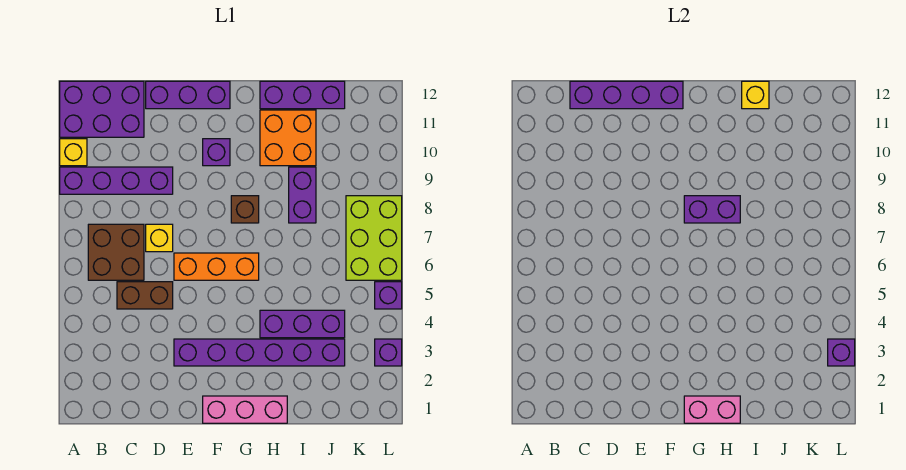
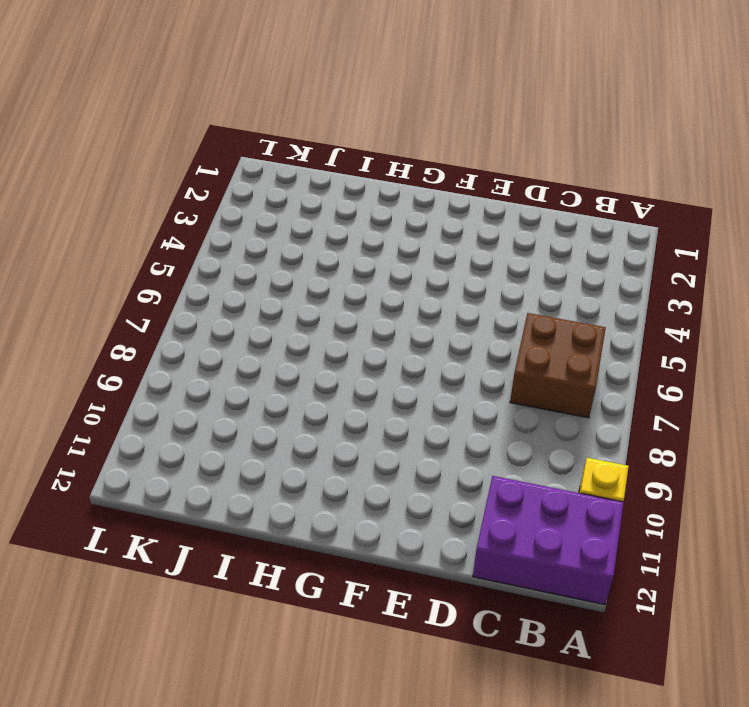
none -> purple 1x4 brick [60,167,173,194]
none -> brown 1x2 brick [117,282,173,309]
none -> yellow 1x1 brick [146,224,173,252]

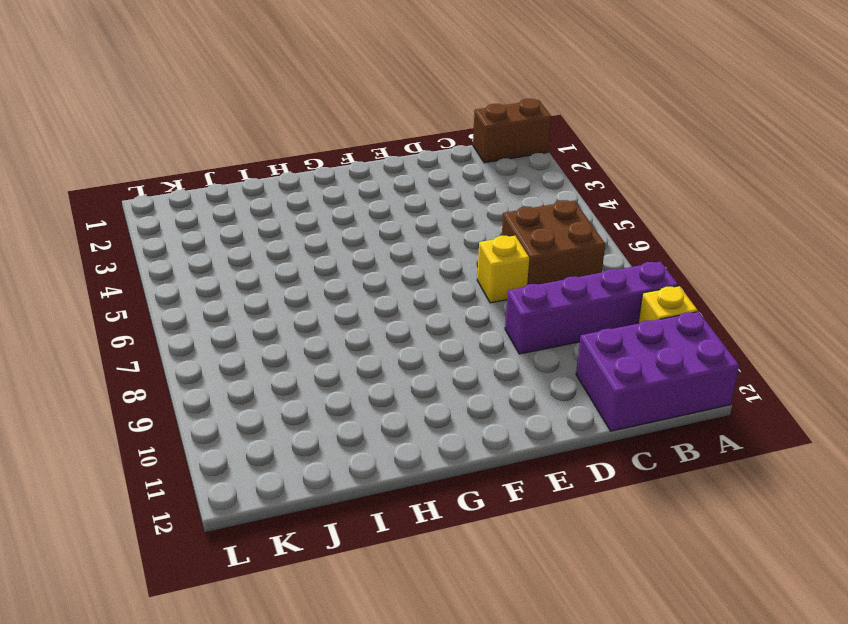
brown 1x2 brick [473,99,551,163] -> brown 1x2 brick moved to [117,282,173,309]
none -> purple 1x3 brick [146,81,230,109]
none -> purple 1x6 brick [174,339,345,366]
none -> orange 1x3 brick [174,253,259,280]

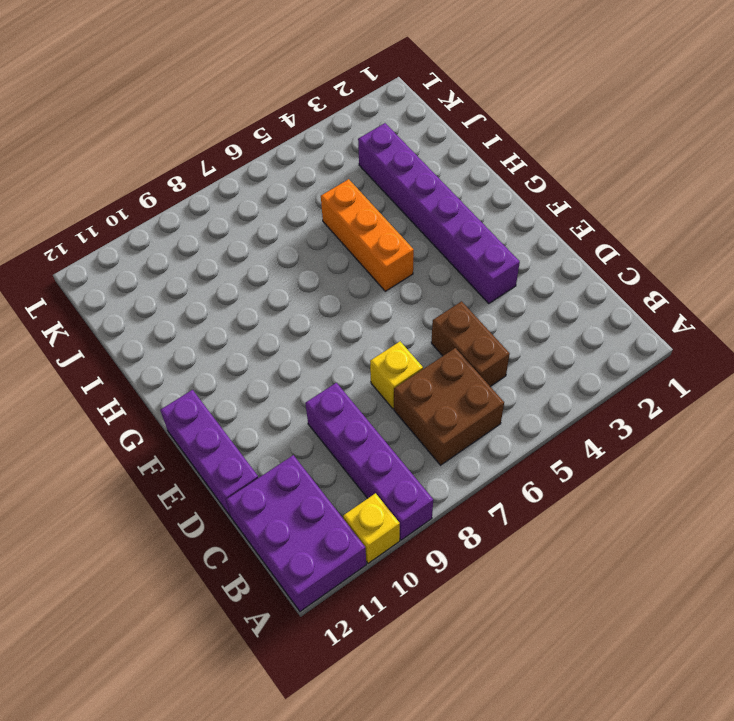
orange 1x3 brick [321,179,414,291] -> orange 1x3 brick moved to [174,253,259,280]
none -> pink 1x3 brick [203,396,287,423]
none -> purple 1x1 brick [203,139,230,166]
none -> brown 1x1 brick [231,196,259,223]

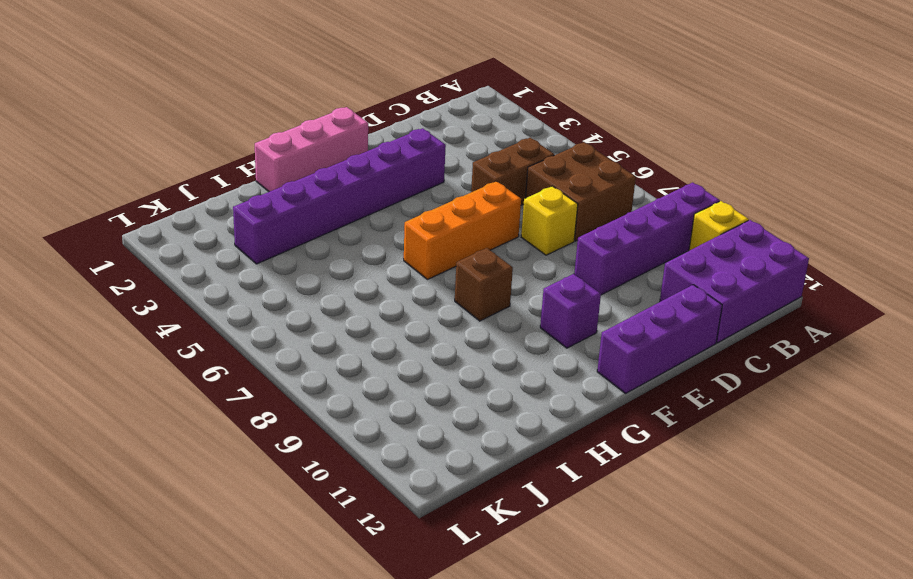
none -> purple 1x3 brick [260,310,345,338]
none -> orange 2x2 brick [260,110,316,166]
none -> purple 1x3 brick [260,81,345,109]

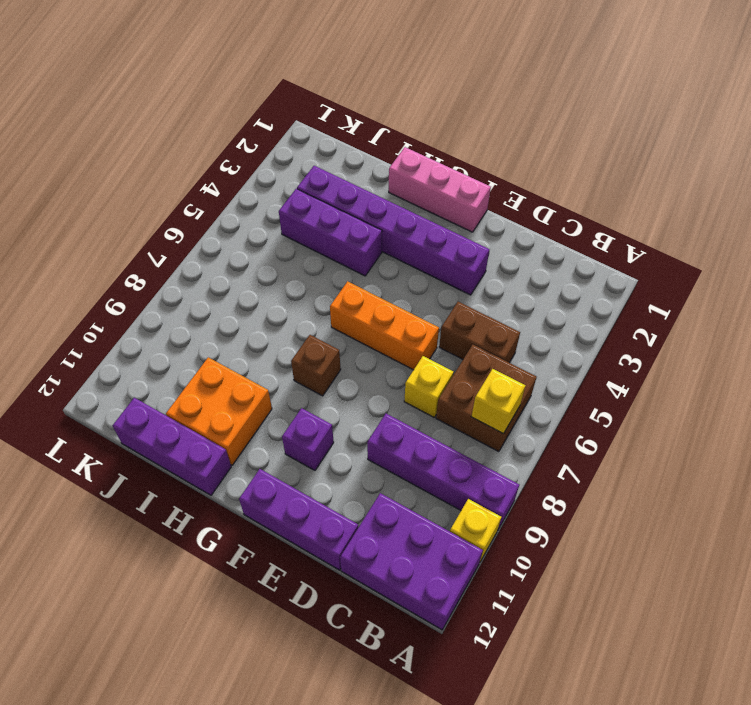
yellow 1x1 brick [471,369,526,434] -> yellow 1x1 brick moved to [742,81,769,109]
none -> purple 1x2 brick [289,167,316,223]
none -> lime 2x3 brick [346,196,402,280]
none -> purple 1x1 brick [375,339,402,366]

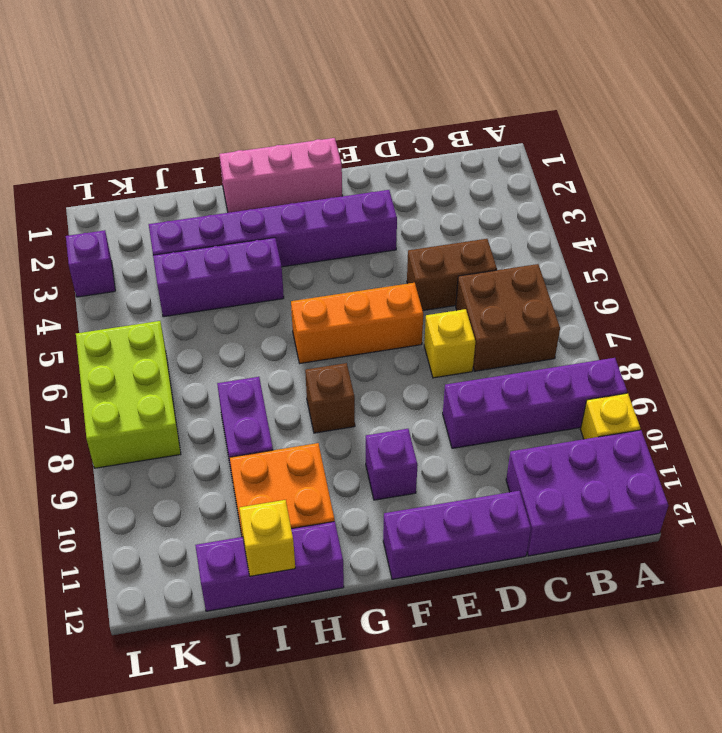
none -> purple 1x1 brick [375,282,402,309]
none -> purple 1x4 brick [570,81,683,109]
none -> pink 1x2 brick [684,396,740,423]

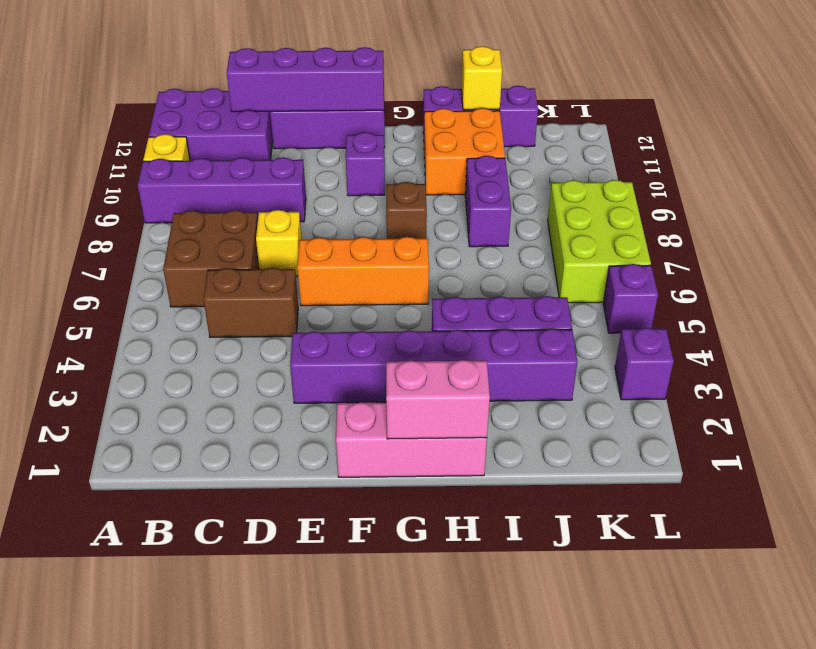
none -> purple 1x2 brick [684,196,740,223]
none -> purple 1x1 brick [828,339,855,366]

